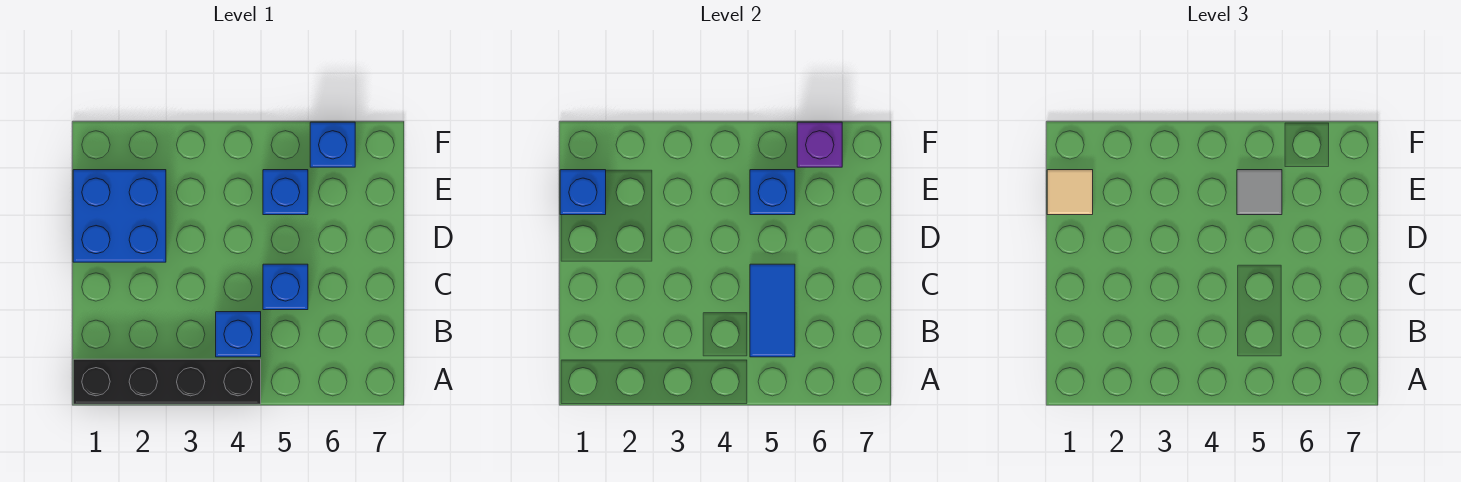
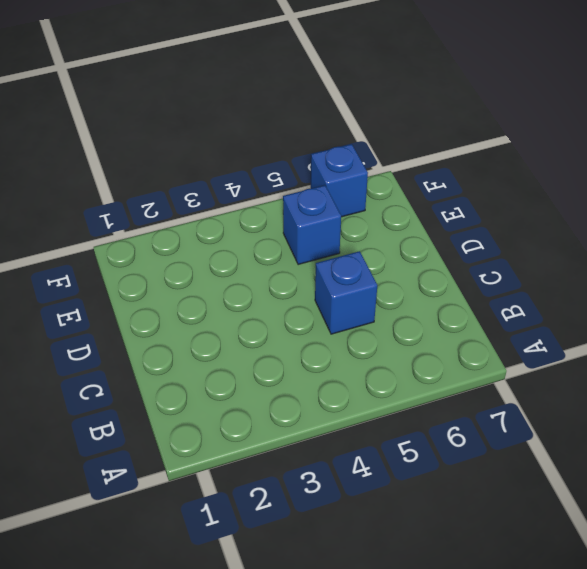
none -> black 1x4 brick [73,359,261,404]
none -> blue 1x1 brick [216,312,261,357]
none -> blue 2x2 brick [73,170,166,262]

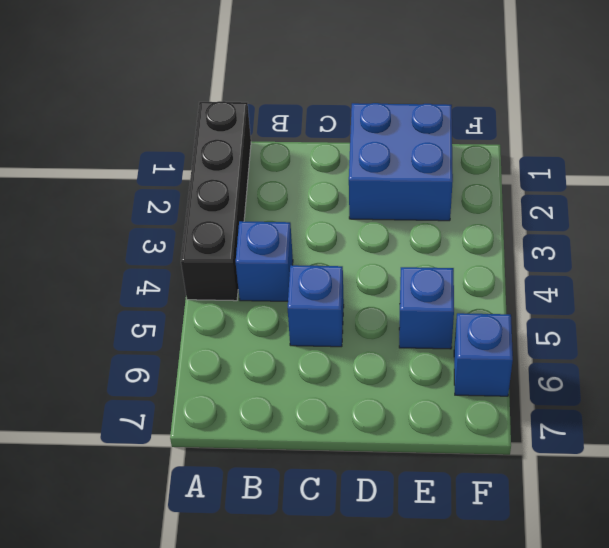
none -> blue 1x2 tile [750,264,795,357]
none -> blue 1x1 brick [560,170,606,215]
none -> blue 1x1 brick [750,170,795,215]

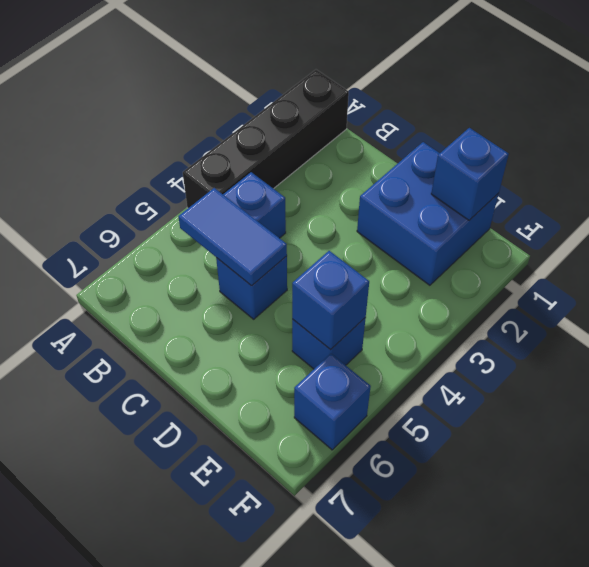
none -> purple 1x1 brick [797,122,842,167]
none -> tan 1x1 tile [1047,170,1093,215]
none -> grey 1x1 tile [1237,170,1282,215]

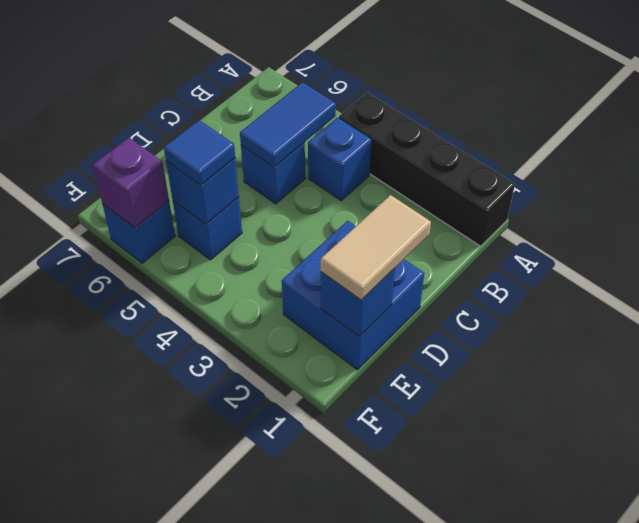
tan 1x2 tile [321,195,431,300] -> tan 1x1 tile [1047,170,1093,215]
blue 1x1 tile [164,120,235,185] -> grey 1x1 tile [1237,170,1282,215]

